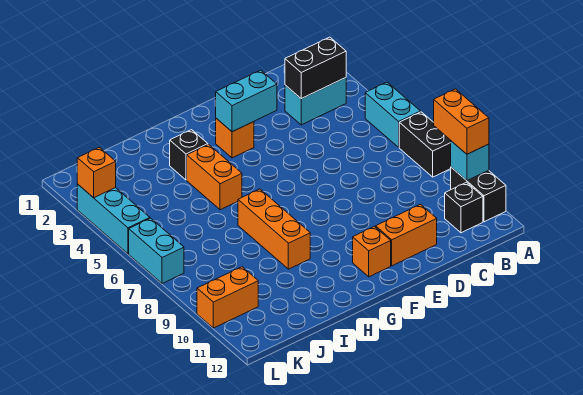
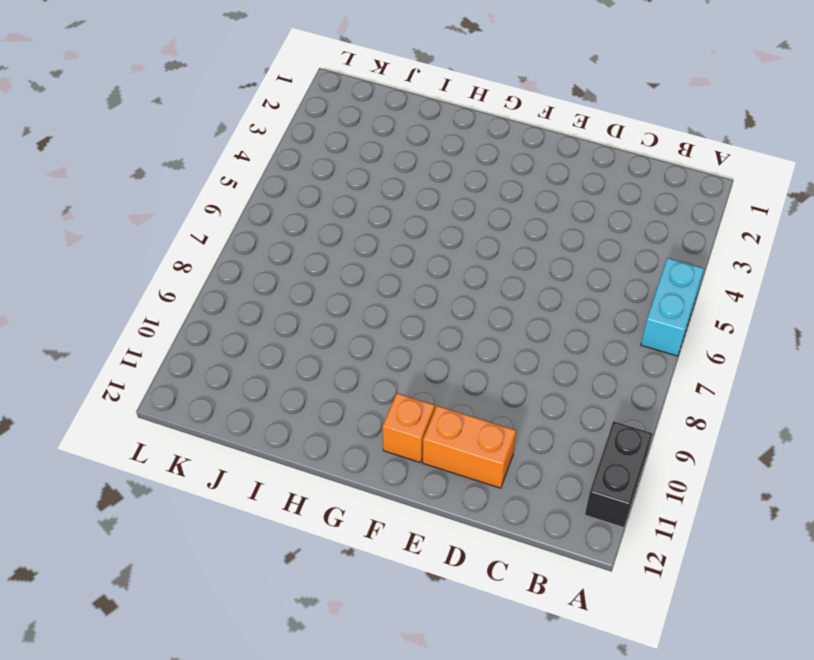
none -> black 1x2 brick [399,112,451,177]
none -> cyan 1x2 brick [285,78,346,125]
none -> black 1x1 brick [445,182,483,233]

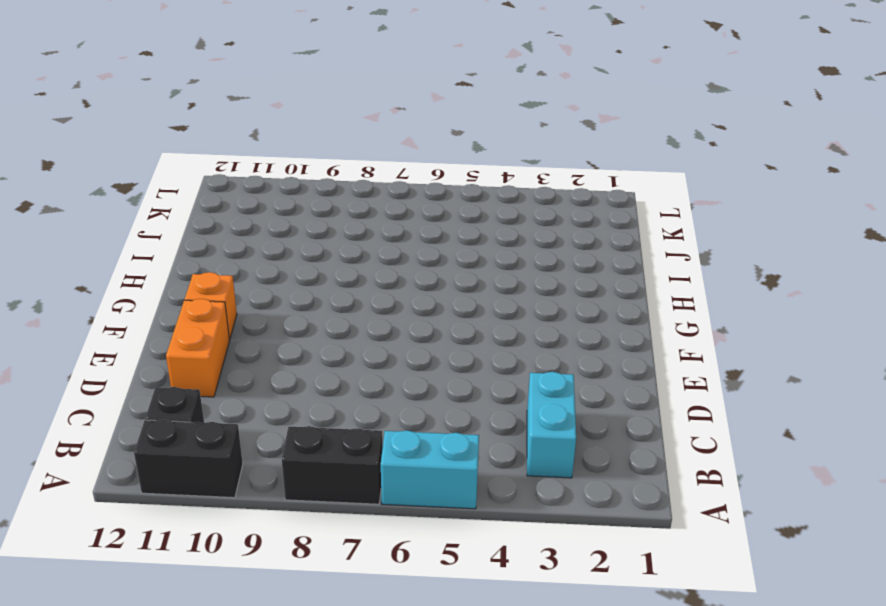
none -> orange 1x1 brick [216,118,254,158]
none -> black 1x1 brick [170,130,208,180]
none -> orange 1x2 brick [187,144,242,210]

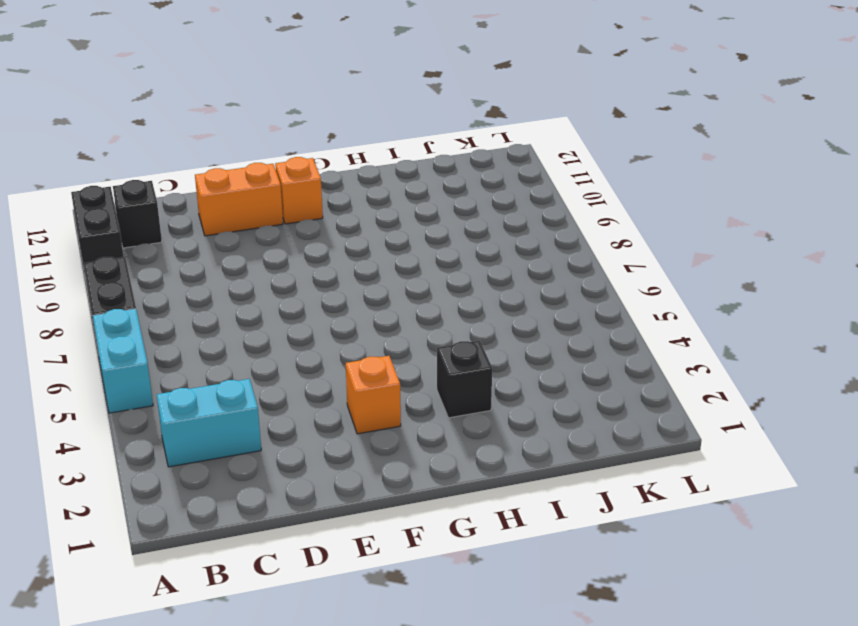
none -> orange 1x2 brick [187,144,242,210]
none -> orange 1x3 brick [238,189,310,269]
none -> orange 1x2 brick [197,267,258,328]

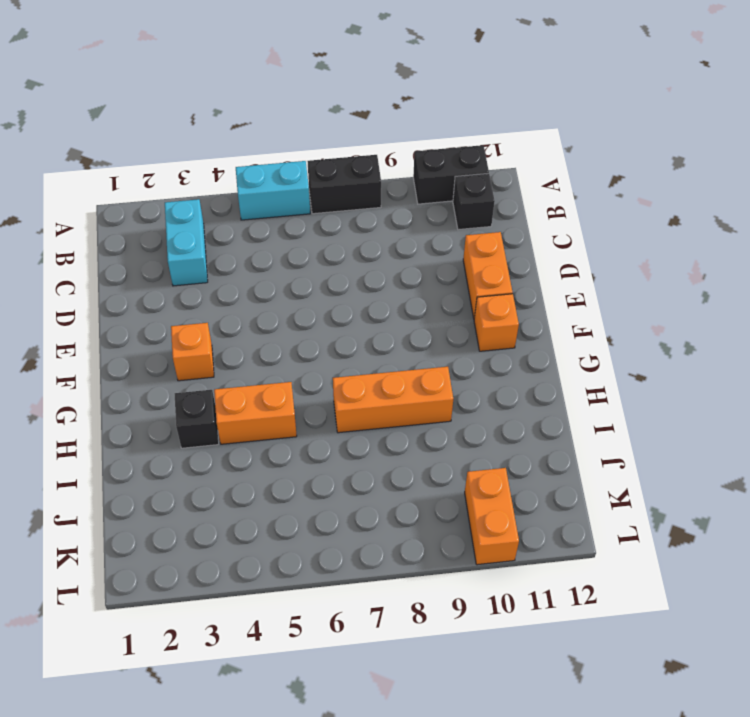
none -> cyan 1x3 brick [77,184,150,254]
none -> cyan 1x2 brick [129,218,184,284]
none -> cyan 1x1 brick [451,141,489,180]

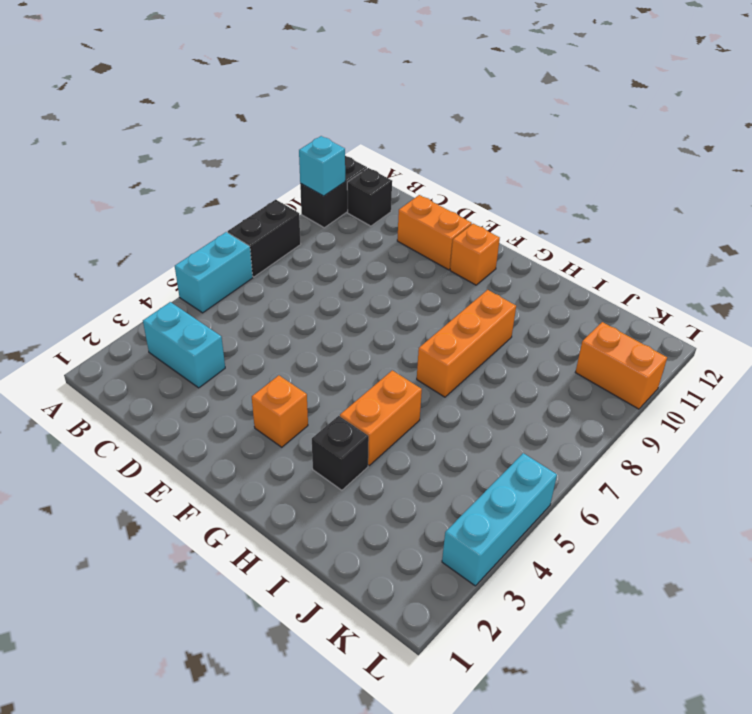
none -> cyan 1x2 brick [129,218,184,284]
none -> black 1x2 brick [285,37,346,99]
none -> cyan 1x2 brick [215,70,277,132]

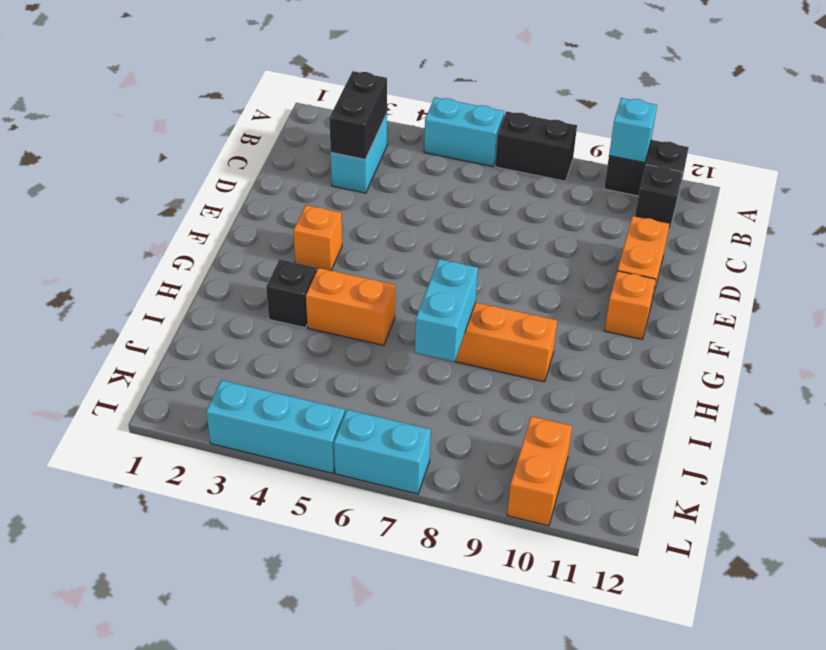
cyan 1x2 brick [415,259,478,362] -> cyan 1x2 brick moved to [215,70,277,132]
none -> orange 1x1 brick [77,147,116,198]
none -> orange 1x2 brick [434,89,489,154]

